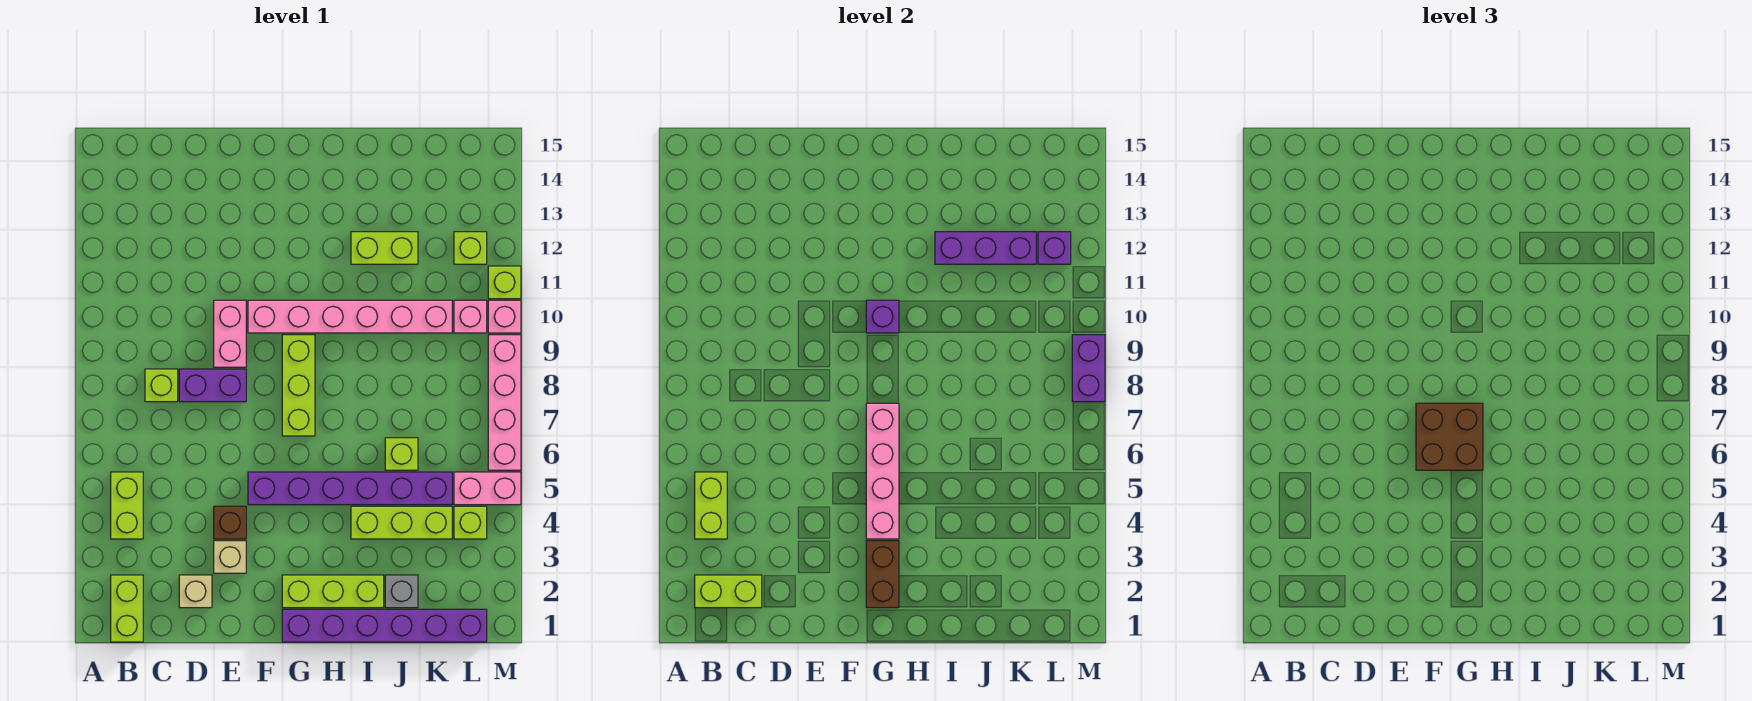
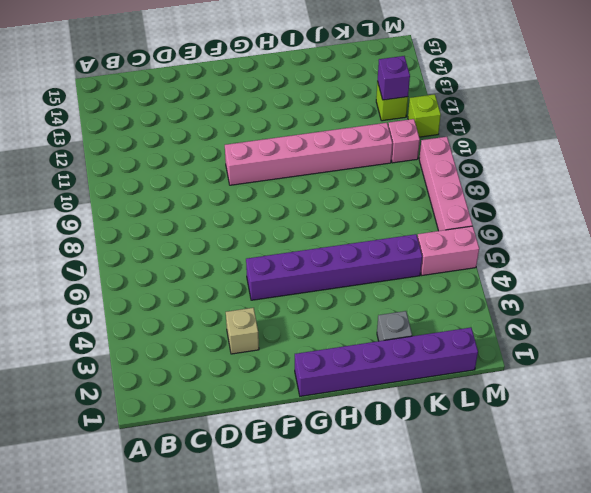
none -> lime 1x2 brick [111,575,143,642]
none -> lime 1x2 brick [111,472,143,539]
none -> lime 1x1 brick [145,369,178,402]
none -> tan 1x1 brick [179,575,212,608]

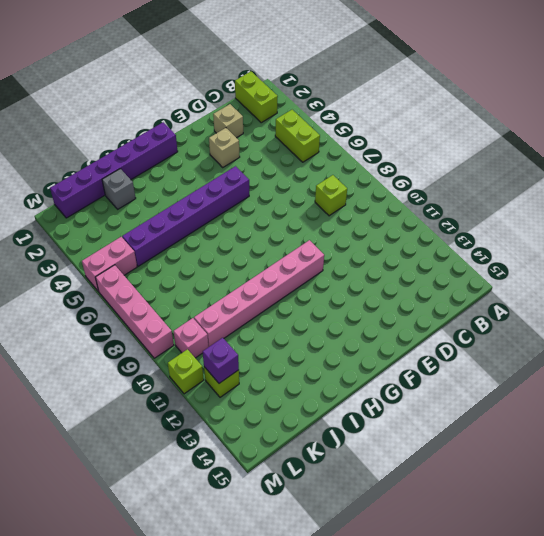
none -> purple 1x2 brick [179,369,246,402]
none -> brown 1x1 brick [214,506,246,539]
none -> pink 1x2 brick [214,300,246,367]
none -> lime 1x3 brick [282,575,384,608]

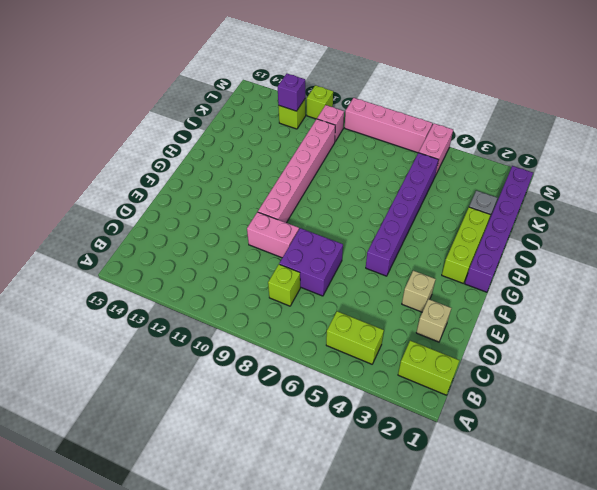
purple 2x2 brick [279,228,343,296] -> purple 1x2 brick [179,369,246,402]
none -> brown 1x1 brick [214,506,246,539]
none -> lime 1x3 brick [282,335,315,436]
none -> lime 1x3 brick [351,506,452,539]
none -> lime 1x2 brick [351,232,418,264]

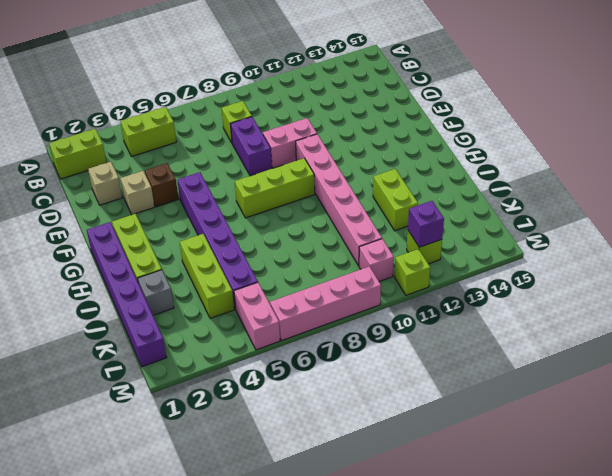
none -> lime 1x1 brick [385,438,418,470]
none -> lime 1x1 brick [454,506,487,539]
none -> pink 1x1 brick [488,300,521,333]
none -> lime 1x2 brick [695,575,762,608]

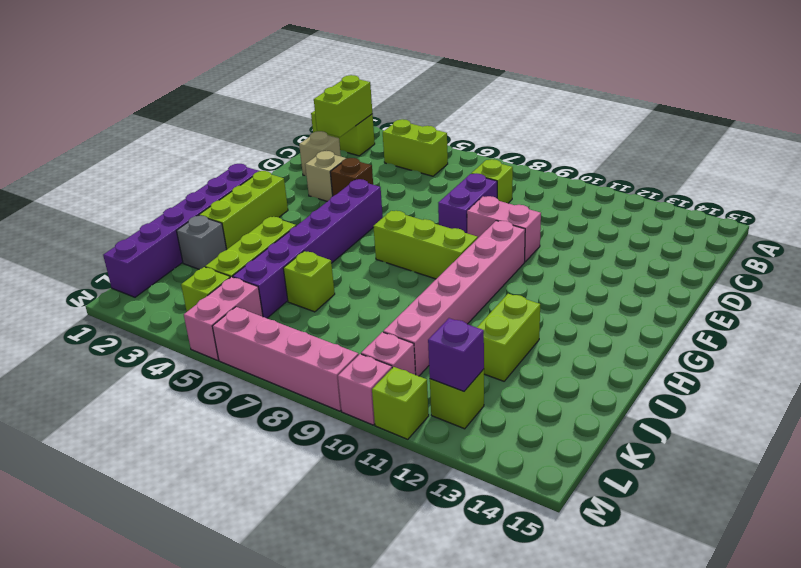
none -> lime 1x2 brick [695,472,727,539]
none -> brown 1x2 brick [866,541,899,608]
none -> pink 1x4 brick [866,403,899,539]
none -> purple 1x1 brick [866,300,899,333]

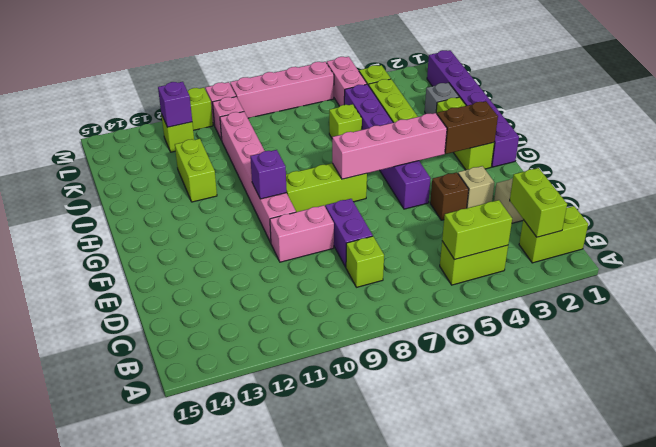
none -> purple 1x3 brick [935,232,1036,264]
none -> purple 1x2 brick [1072,335,1105,402]
none -> brown 2x2 brick [1416,403,1483,470]

